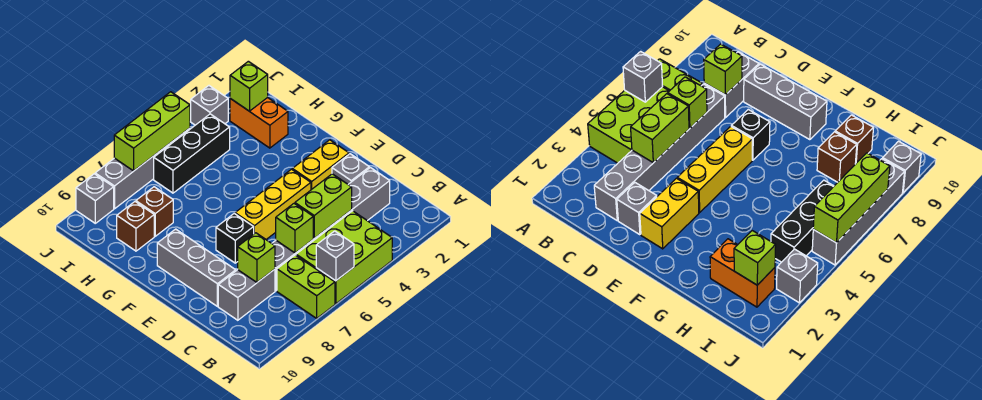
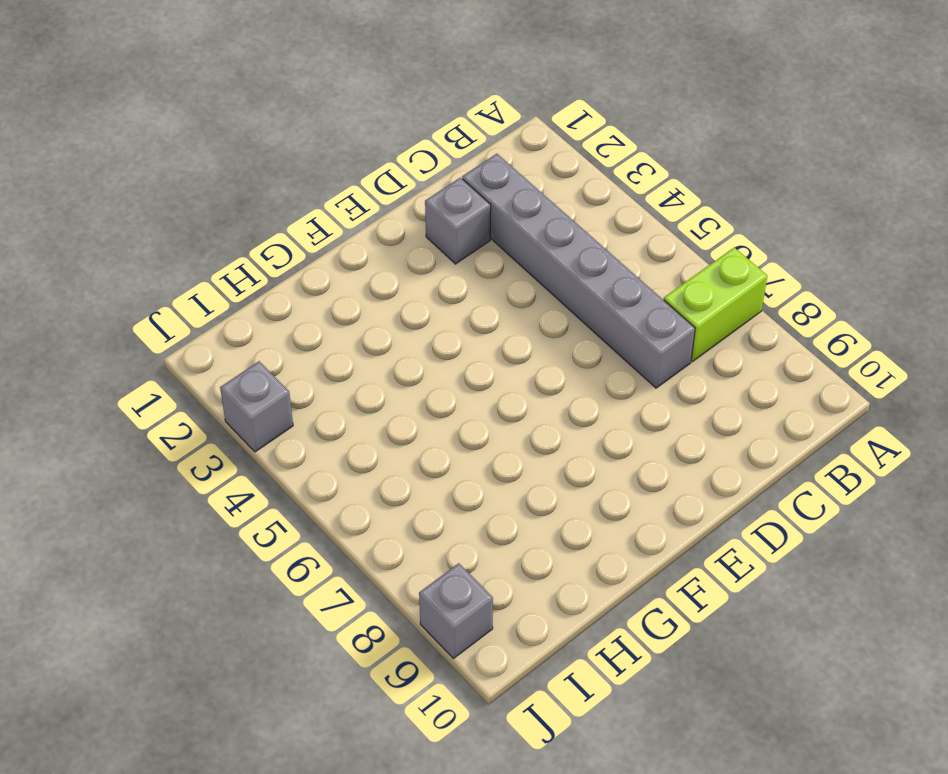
none -> lime 2x3 brick [296,211,392,304]
none -> grey 1x2 brick [218,269,275,320]
none -> grey 1x3 brick [157,229,236,306]

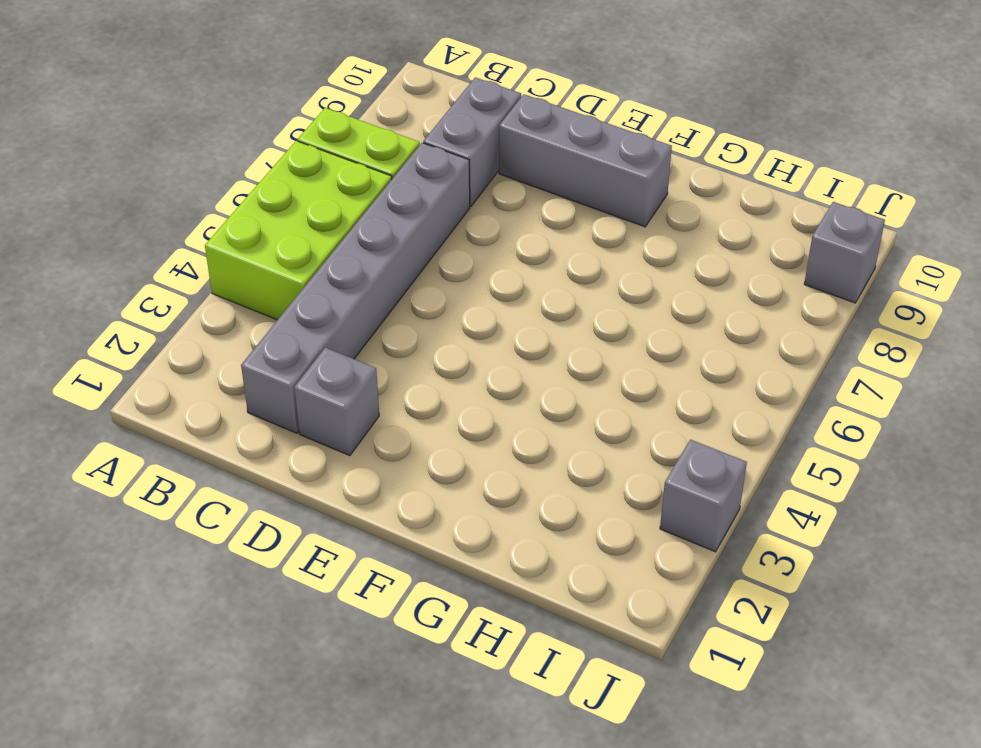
none -> yellow 1x2 brick [292,140,349,190]
none -> yellow 1x3 brick [235,169,311,239]
none -> black 1x1 brick [216,214,254,263]

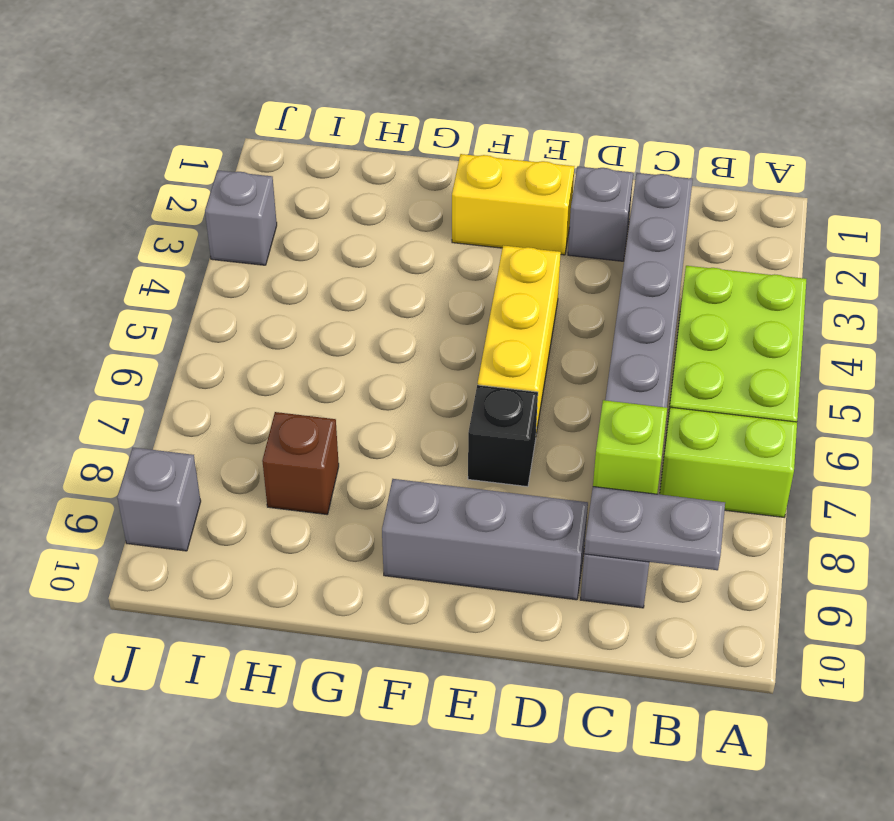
grey 1x2 plate [584,487,725,570] -> none
yellow 1x2 brick [452,154,574,255] -> yellow 1x2 brick turned to [292,140,349,190]
none -> orange 1x2 brick [230,97,288,148]
none -> brown 1x1 brick [117,202,154,251]
none -> black 1x3 brick [154,114,230,193]

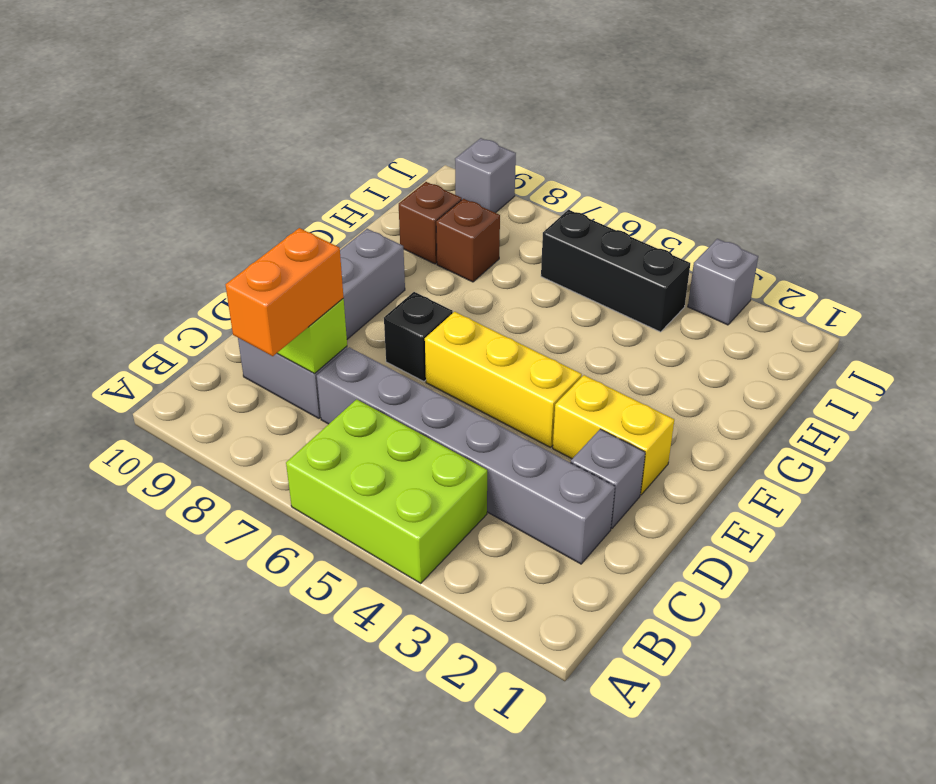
orange 1x2 brick [226,228,344,356] -> orange 1x2 brick moved to [230,97,288,148]
none -> lime 1x2 brick [277,255,335,318]
none -> grey 1x4 brick [95,128,190,209]
none -> grey 1x1 brick [316,231,354,281]

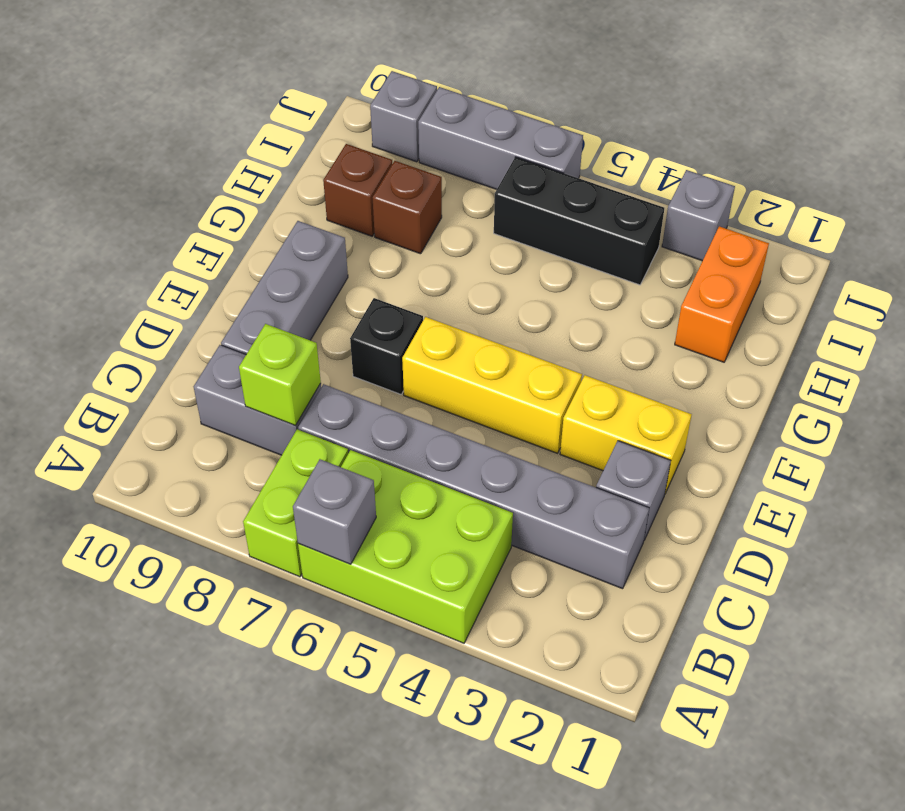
grey 1x3 brick [418,87,583,189] -> grey 1x4 brick [95,128,190,209]
none -> lime 1x2 brick [295,174,352,238]
none -> lime 1x1 brick [276,204,313,253]
none -> lime 1x1 brick [230,61,268,111]

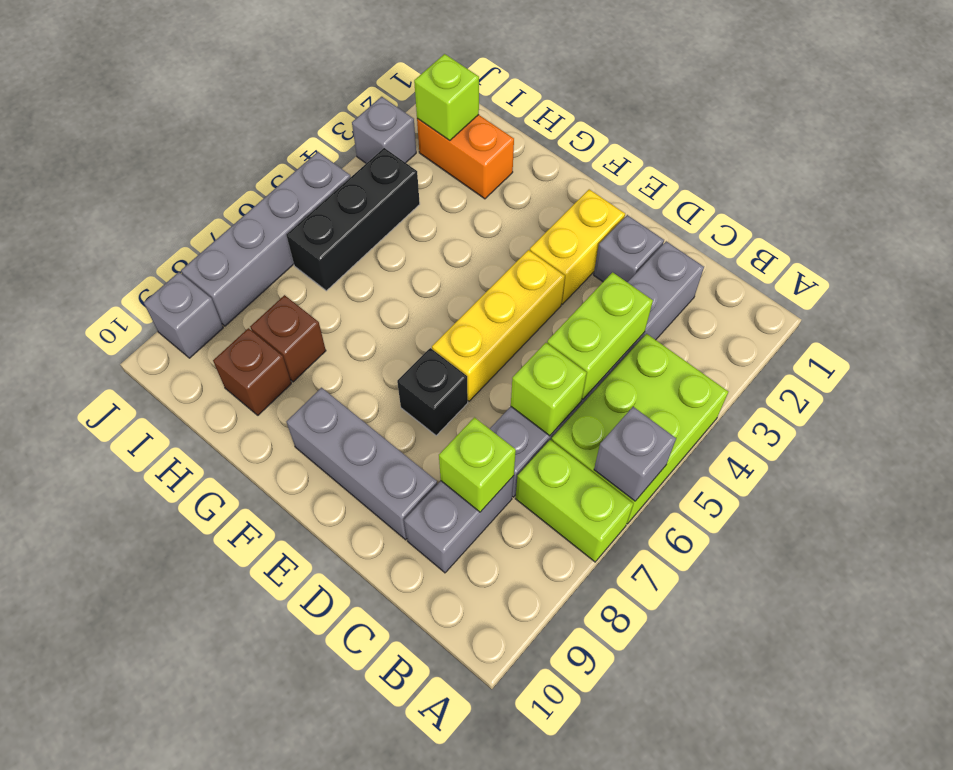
none -> lime 1x3 brick [114,92,190,171]

